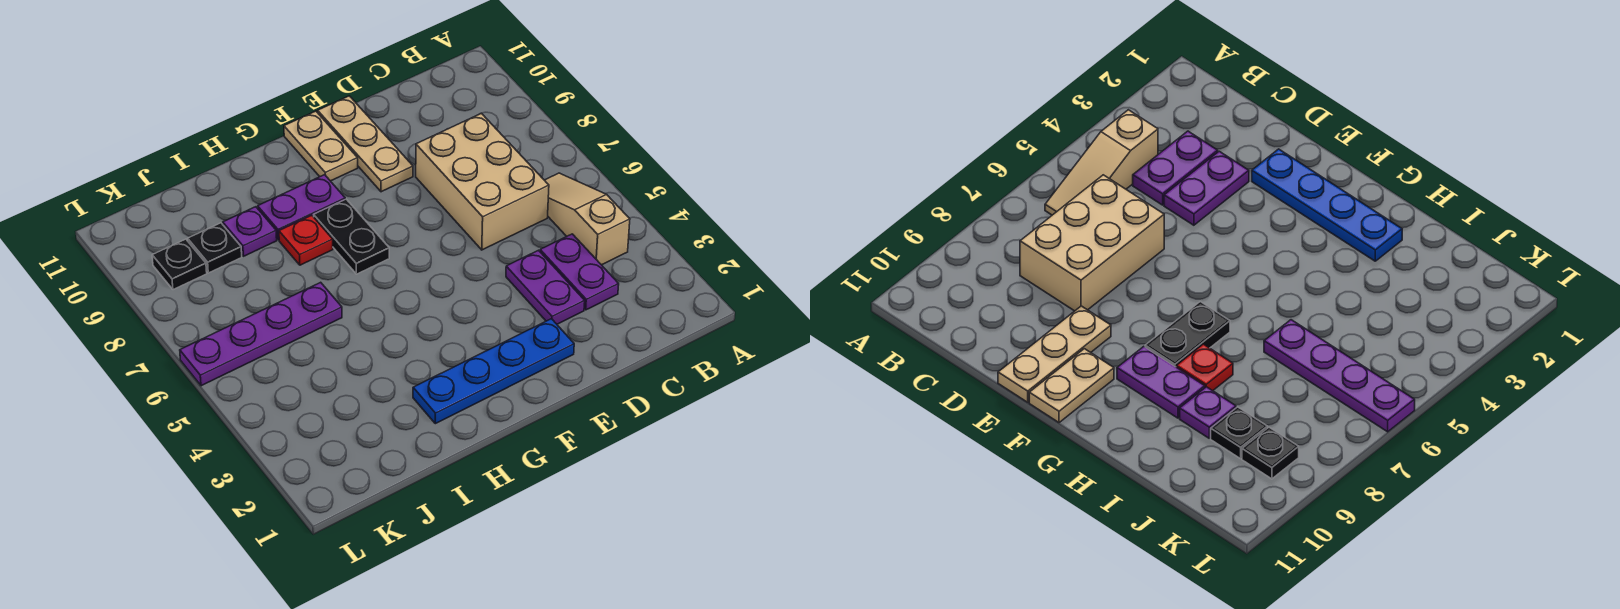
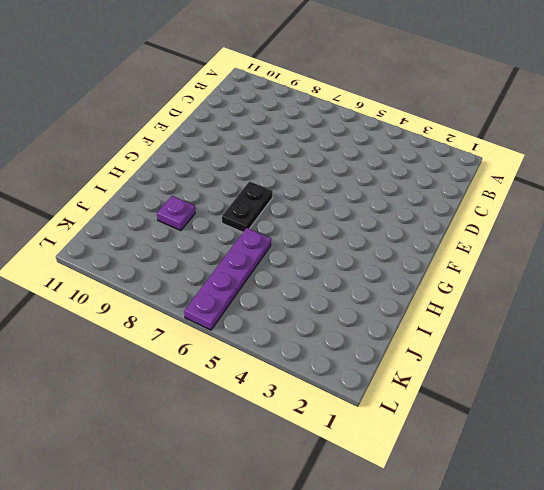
black 1x2 plate [222,181,273,232] -> black 1x2 plate turned to [314,199,389,274]
none -> tan 1x3 slope [545,173,630,265]
none -> purple 1x2 plate [540,234,619,310]
none -> tan 2x3 brick [416,113,549,250]

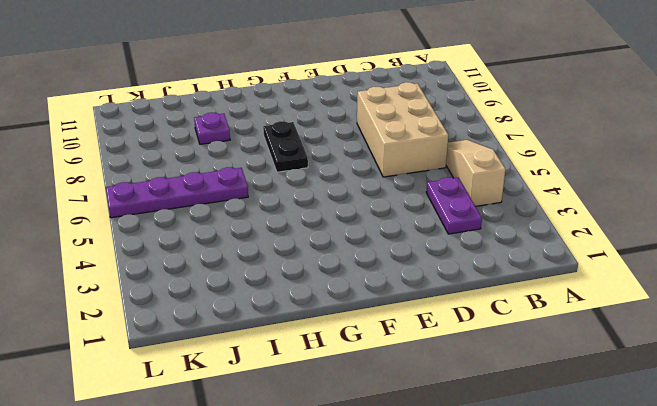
none -> purple 1x2 plate [506,250,585,324]
none -> blue 1x4 plate [413,319,574,424]
none -> tan 1x3 plate [318,96,413,192]

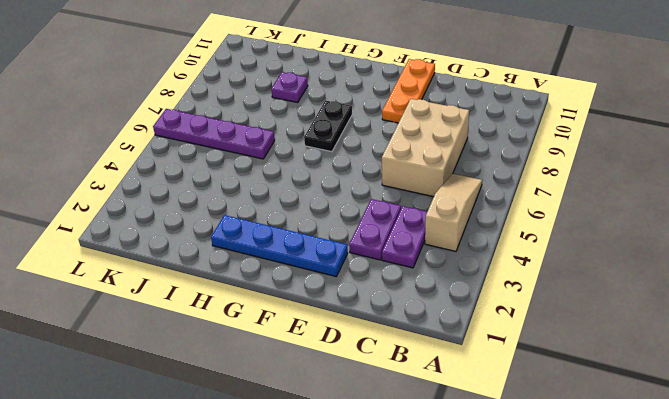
orange 1x3 plate [382,59,435,123] -> tan 1x3 plate [318,96,413,192]
none -> tan 1x2 plate [284,111,358,181]
none -> purple 1x2 plate [258,175,345,240]
none -> red 1x1 plate [279,215,333,265]

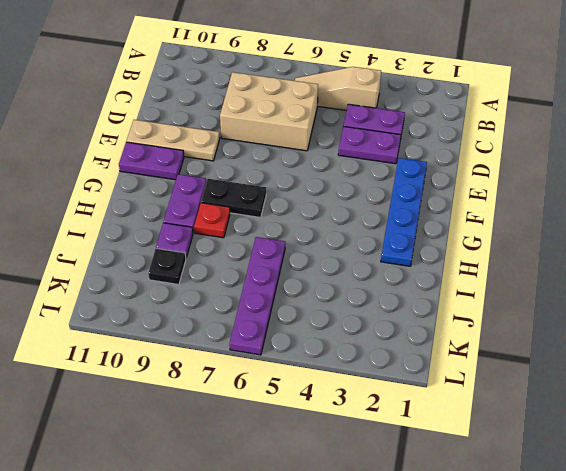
purple 1x2 plate [119,142,184,180] -> tan 1x2 plate [284,111,358,181]
none -> black 1x1 plate [152,239,207,290]

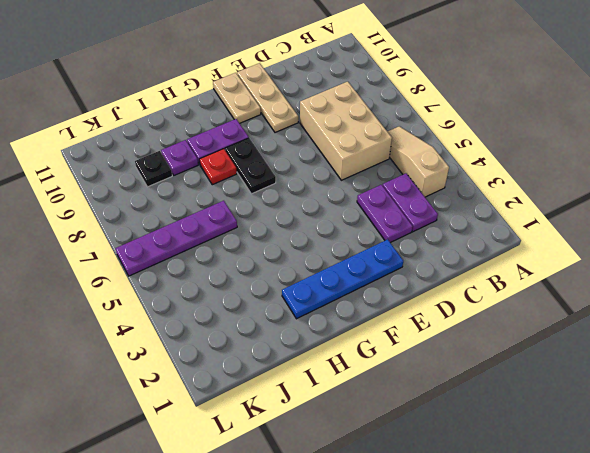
none -> black 1x1 plate [152,239,207,290]

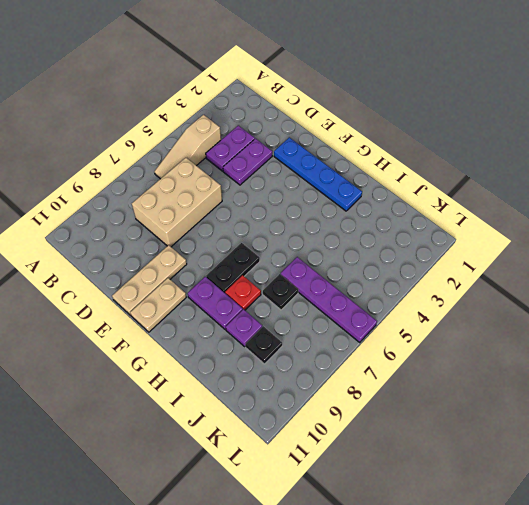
black 1x1 plate [263,274,298,310] -> black 1x1 plate moved to [152,239,207,290]

